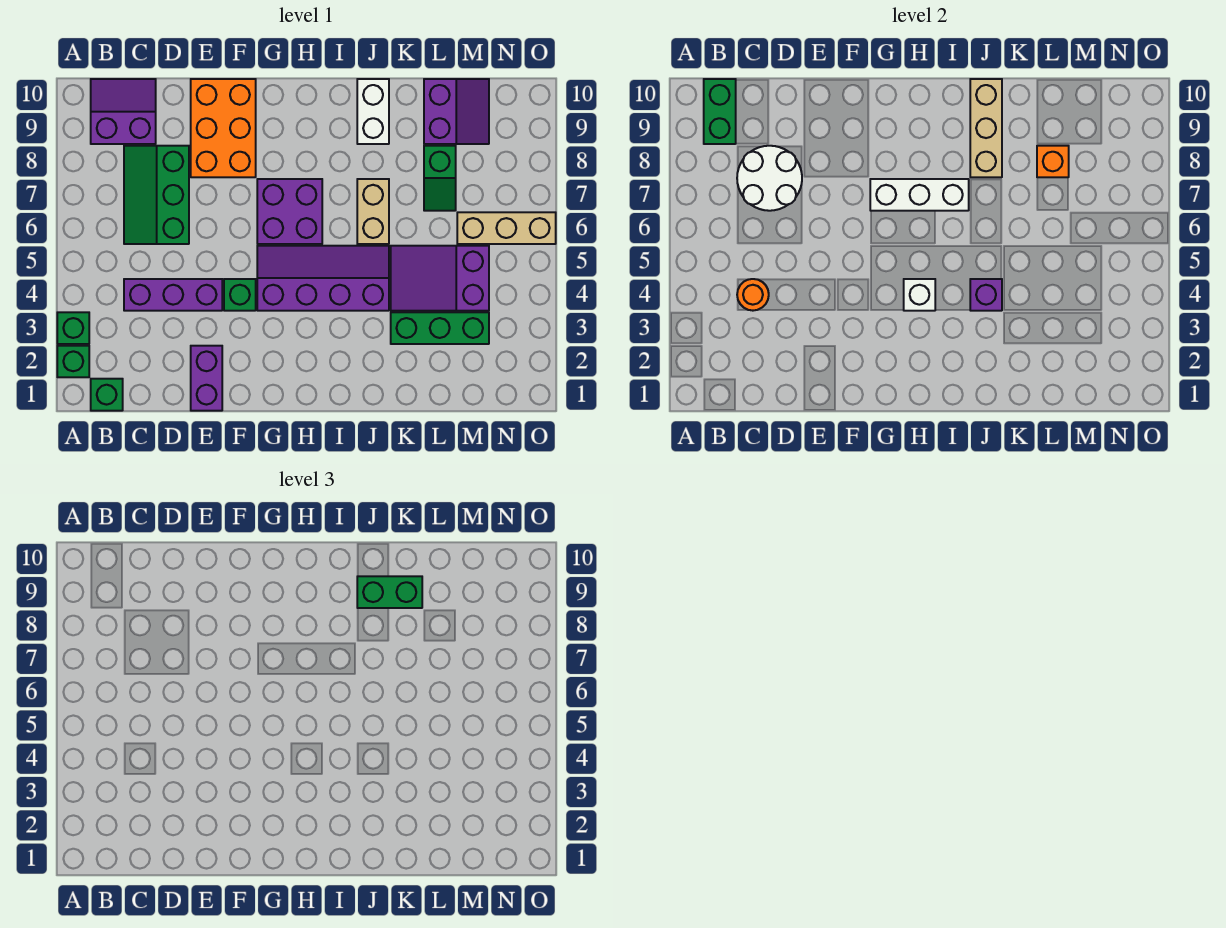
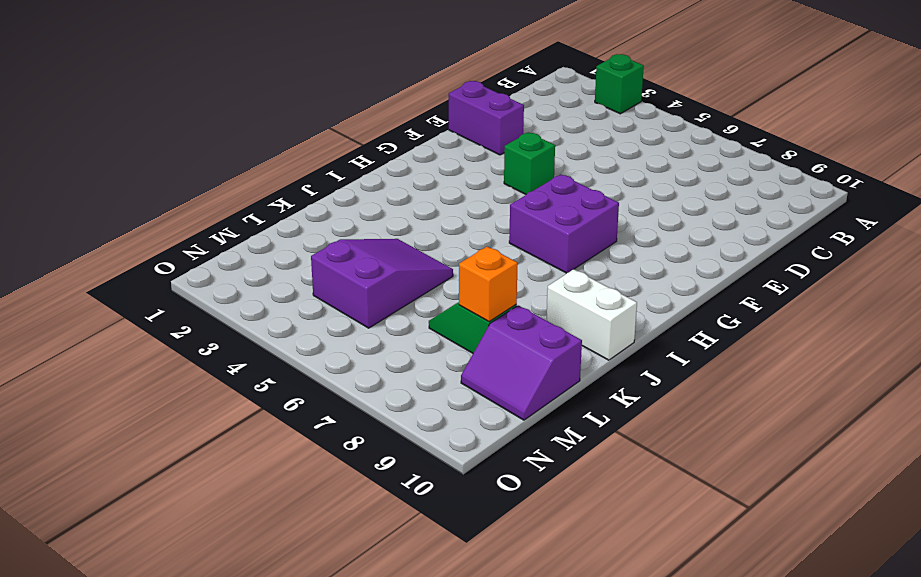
none -> green 1x1 brick [57,346,89,377]
none -> green 1x1 brick [91,379,123,411]
none -> purple 2x2 slope [91,79,156,144]

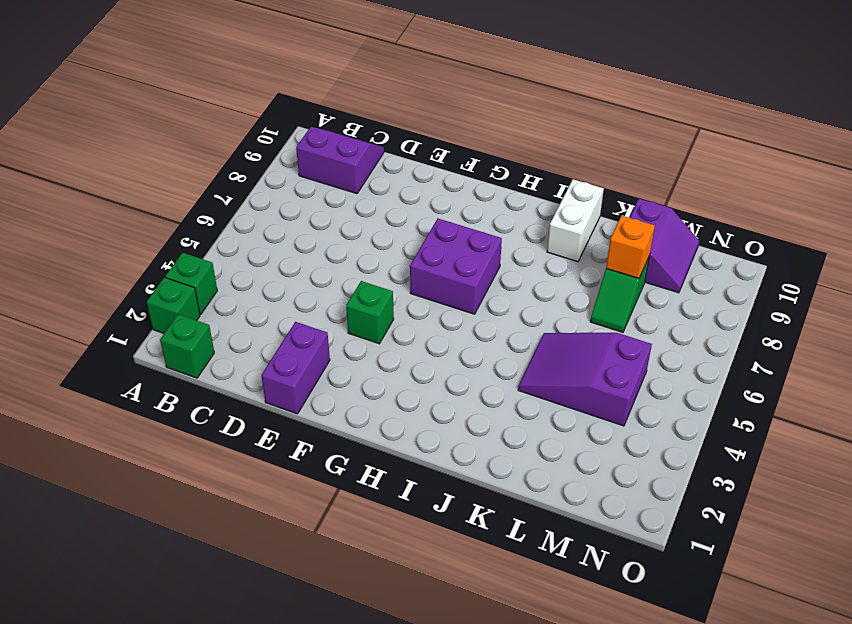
none -> purple 1x3 brick [124,279,222,311]
none -> green 2x3 slope [124,146,189,244]
none -> orange 2x3 brick [191,79,256,177]

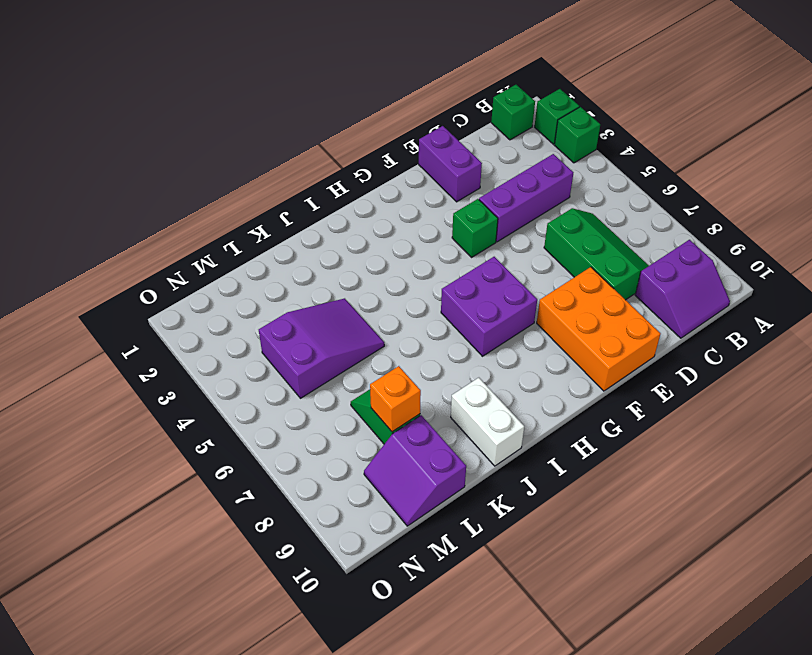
none -> purple 2x4 slope [257,246,389,311]
none -> tan 1x2 brick [357,179,389,244]
none -> green 1x3 brick [391,312,489,344]

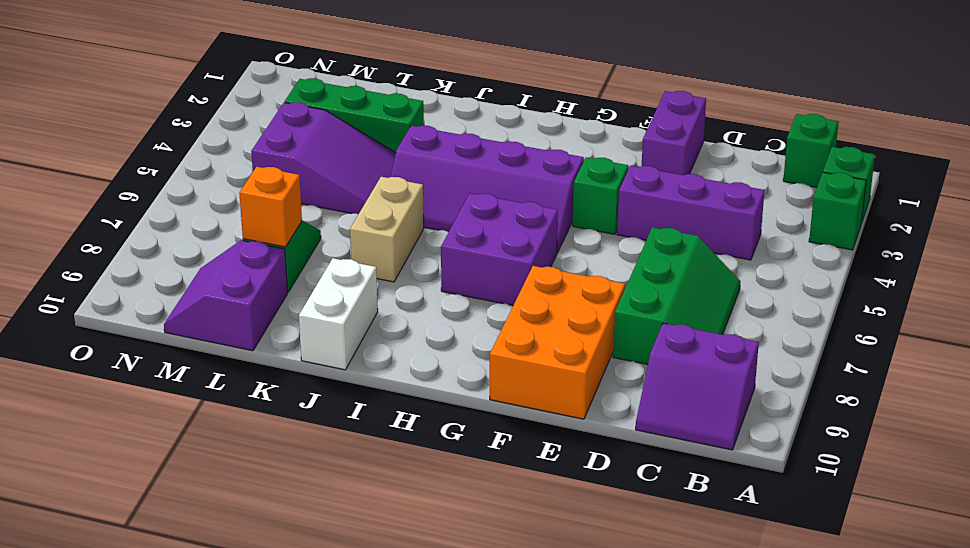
none -> tan 1x3 brick [457,212,556,244]
none -> green 1x2 brick [704,79,736,144]
none -> orange 1x1 round brick [737,279,769,311]

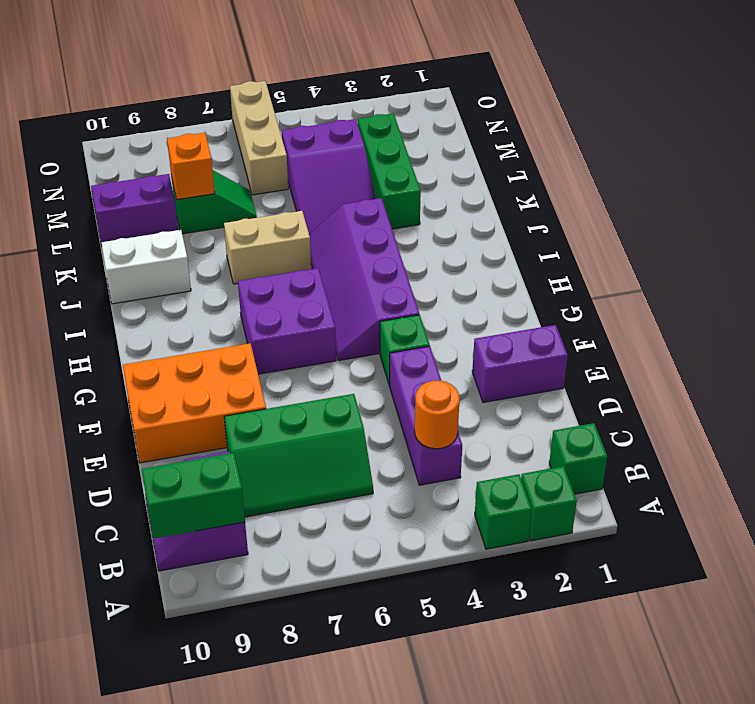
none -> white 2x2 round brick [737,146,802,211]
none -> white 1x3 brick [870,179,969,211]
none -> white 1x1 brick [904,279,935,311]

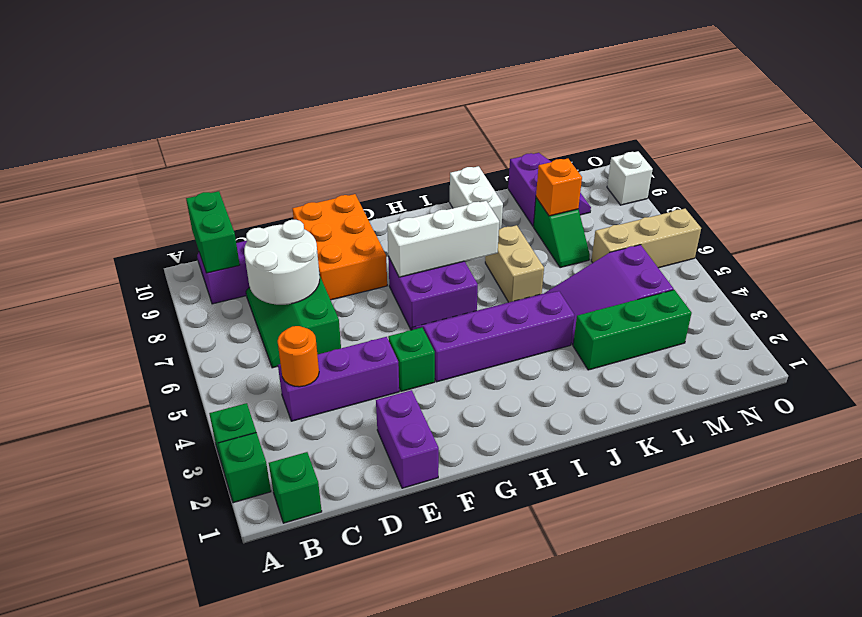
white 1x1 brick [607,151,653,205] -> white 1x1 brick moved to [904,279,935,311]
none -> purple 1x1 brick [970,279,1002,311]
none -> tan 1x3 brick [970,79,1002,177]
none -> green 1x2 brick [357,576,422,608]

